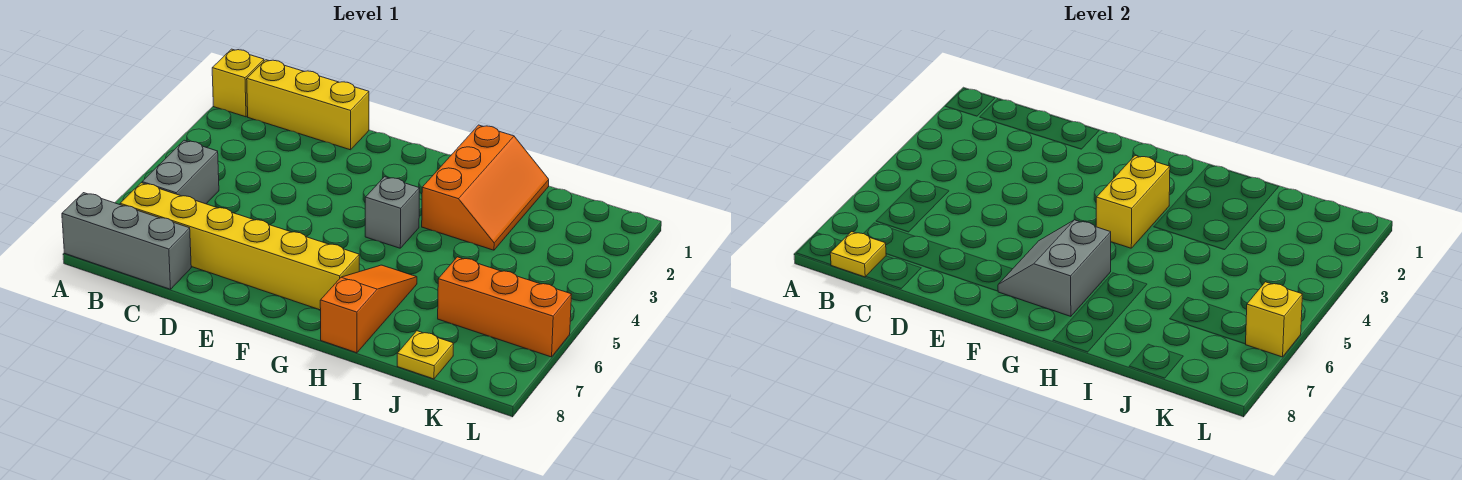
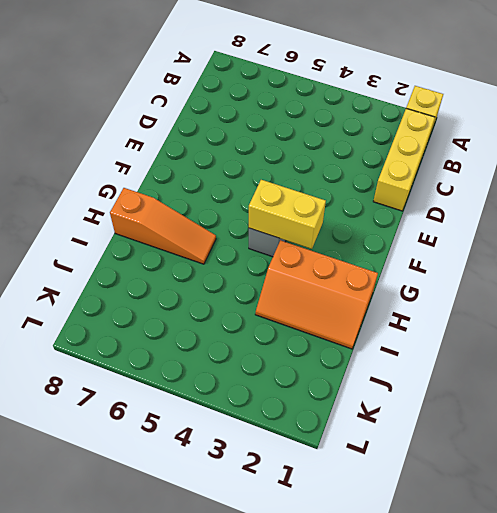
none -> grey 1x3 brick [62,193,191,289]
none -> grey 1x2 brick [142,140,219,204]
none -> yellow 1x6 brick [120,183,359,310]

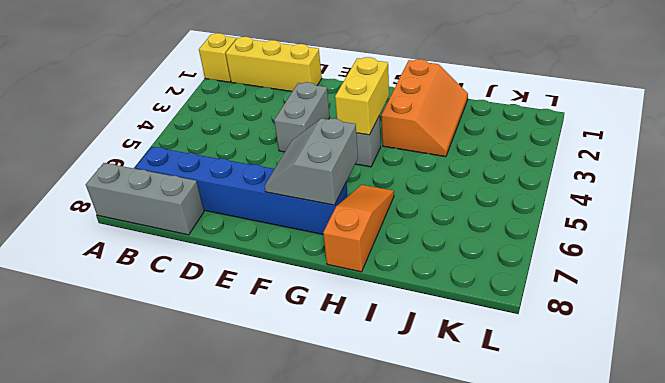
blue 1x6 brick [135,147,348,234] -> yellow 1x6 brick [120,183,359,310]
grey 1x2 brick [274,82,330,152] -> grey 1x2 brick moved to [142,140,219,204]
none -> orange 1x3 brick [438,257,572,357]
none -> yellow 1x1 plate [397,331,454,379]
none -> yellow 1x1 plate [830,232,886,277]

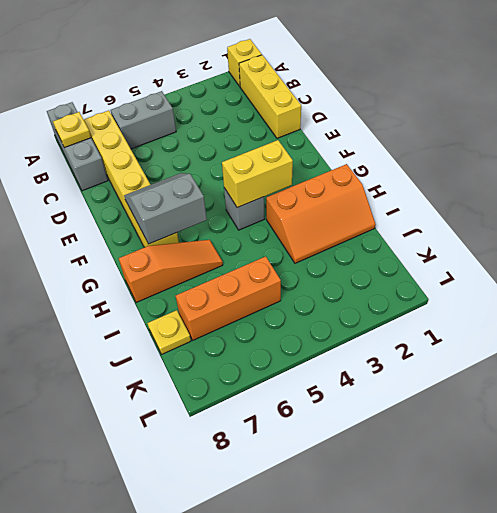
orange 1x3 brick [176,256,281,340] -> orange 1x3 brick turned to [438,257,572,357]
none -> yellow 1x1 brick [1246,282,1303,357]

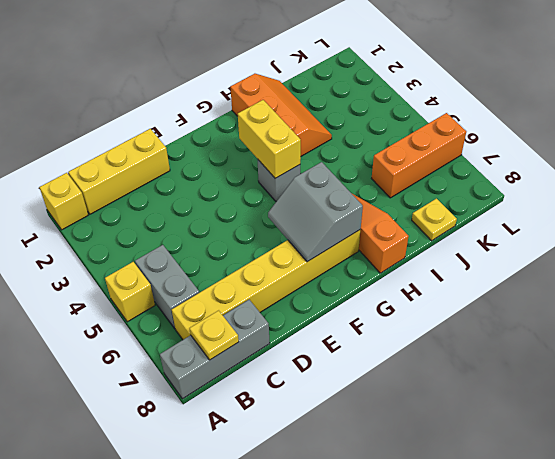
yellow 1x1 brick [105,262,155,322] -> yellow 1x1 brick moved to [1246,282,1303,357]

